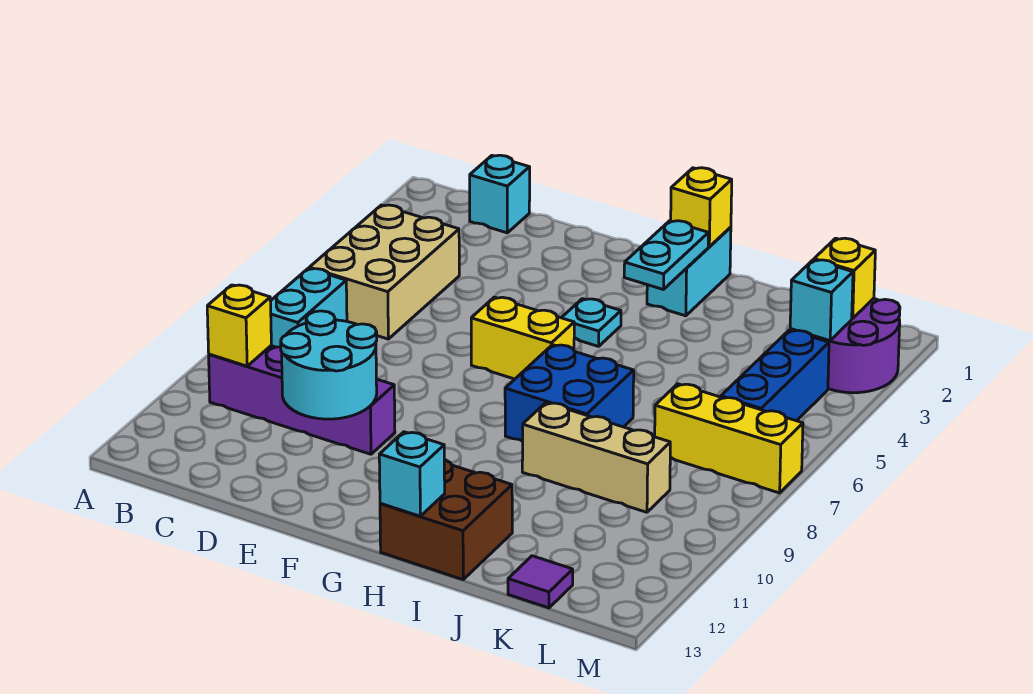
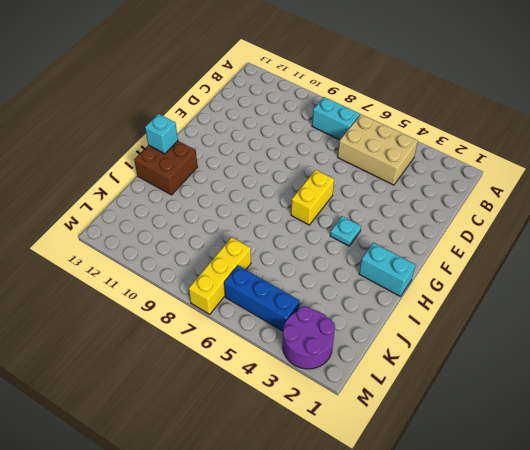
none -> purple 1x4 brick [209,346,395,454]
none -> cyan 1x1 brick [470,155,530,233]
none -> blue 2x2 brick [505,345,634,441]

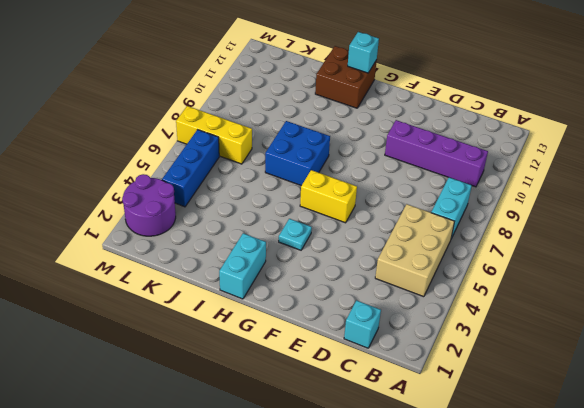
none -> tan 1x3 brick [522,403,670,512]
none -> purple 1x1 tile [508,556,573,608]
none -> yellow 1x1 brick [207,285,271,366]

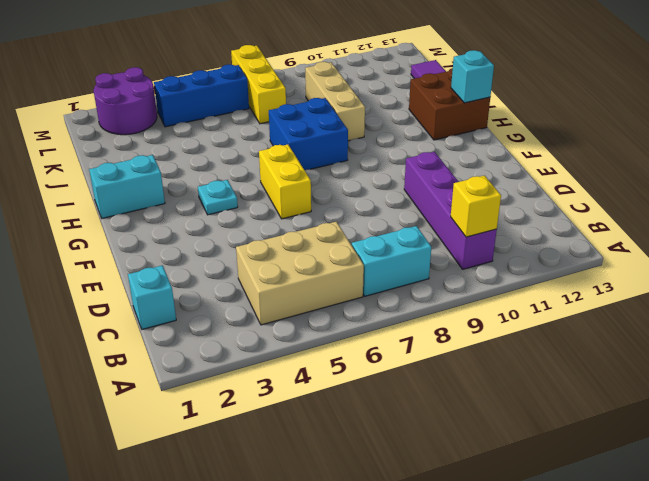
none -> cyan 2x2 round brick [281,311,377,419]
none -> yellow 1x1 brick [671,168,732,247]
none -> cyan 1x2 plate [624,221,709,290]

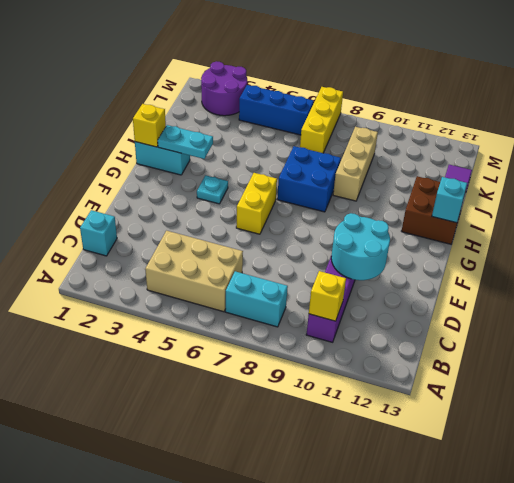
none -> yellow 1x1 brick [814,238,875,319]
none -> cyan 1x1 brick [790,260,853,341]

